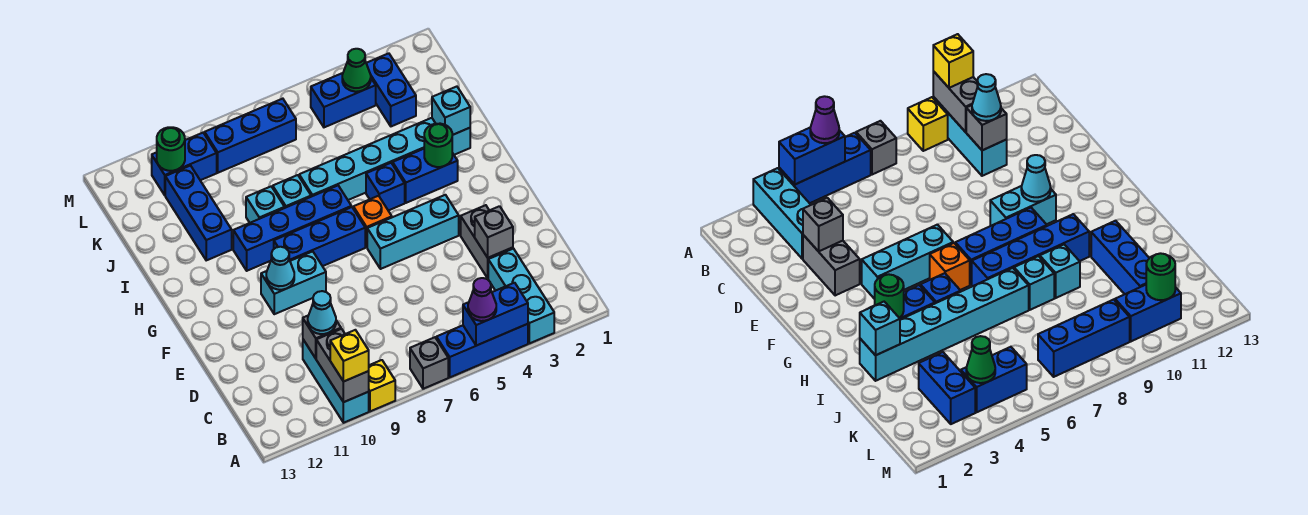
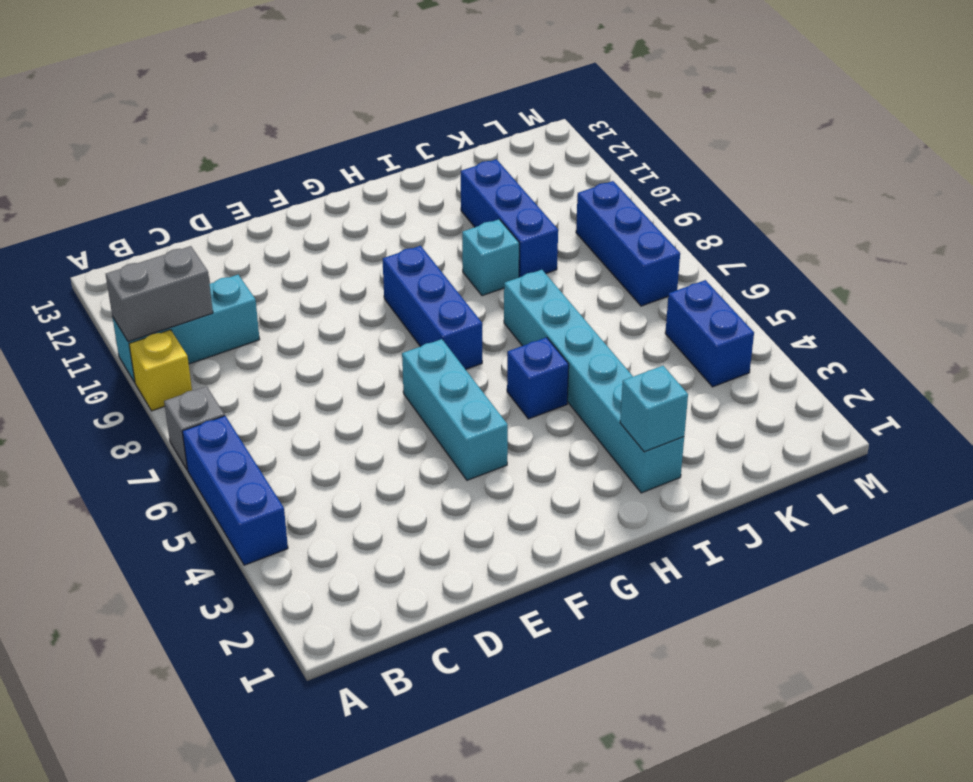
blue 1x3 brick [461,159,558,277] -> blue 1x3 brick turned to [165,166,232,260]
none -> cyan 1x3 brick [488,249,554,343]
none -> grey 1x2 brick [461,205,513,278]
none -> cyan 1x2 brick [261,251,326,314]
none -> orange 1x1 brick [353,196,392,247]

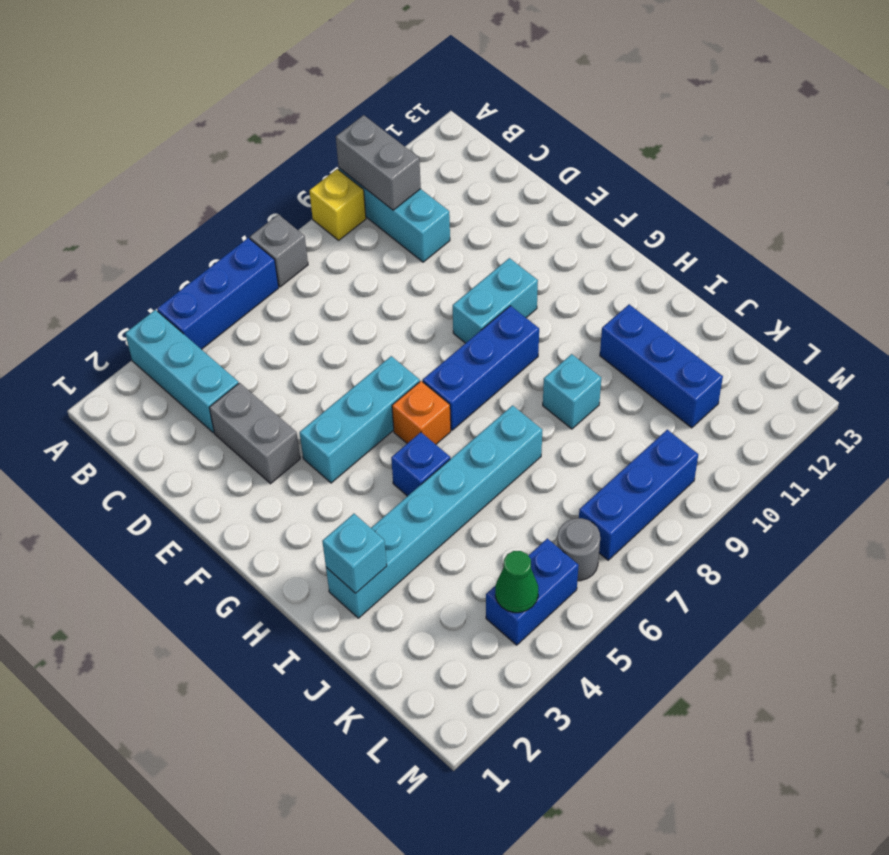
grey 1x1 round brick [557,518,600,581] -> none
none -> blue 1x2 brick [393,149,458,203]
none -> blue 1x4 brick [233,186,351,271]
none -> cyan 1x1 brick [273,175,311,208]
none -> blue 1x2 brick [366,53,416,126]

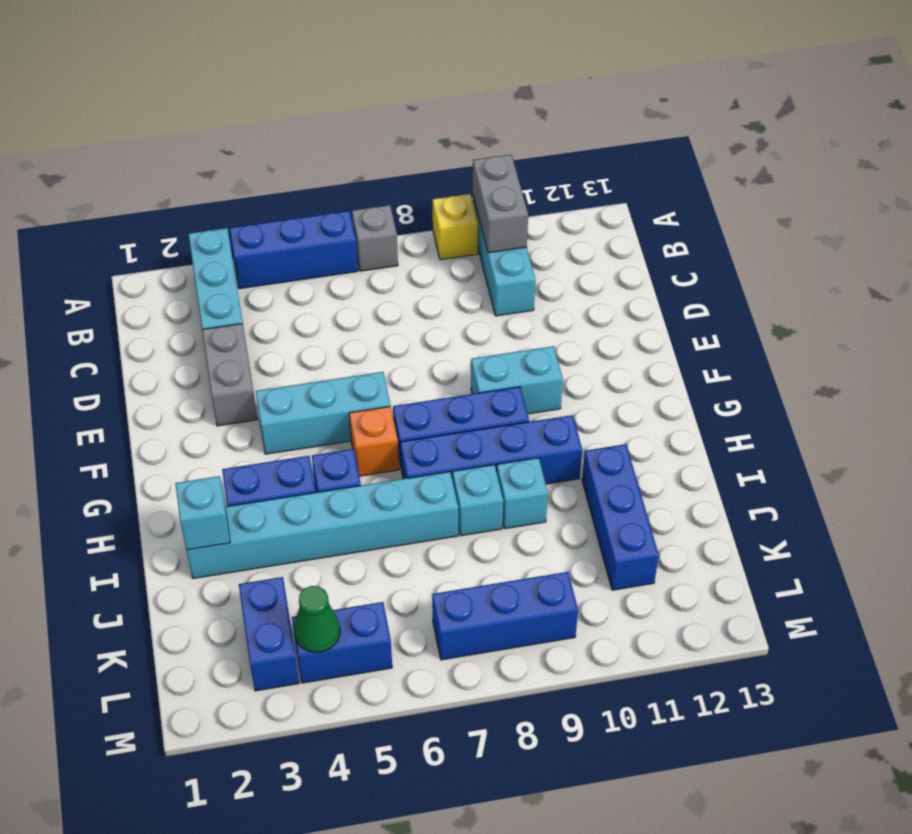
none -> blue 1x2 brick [152,133,217,195]
none -> blue 1x2 brick [463,283,528,346]
none -> grey 1x1 brick [303,316,341,358]
none -> grey 1x1 brick [475,206,513,258]

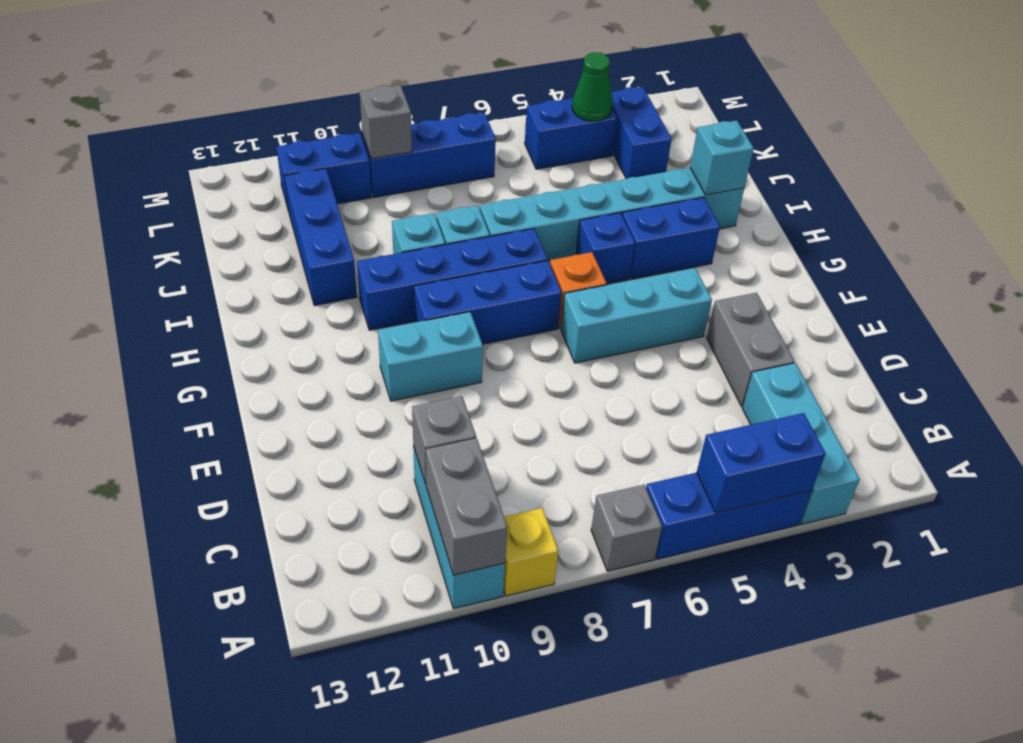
grey 1x1 brick [360,85,412,159] -> grey 1x1 brick moved to [475,206,513,258]
none -> cyan 1x1 cone [266,247,294,290]
none -> green 1x1 round brick [424,124,452,167]
none -> green 1x1 round brick [157,127,185,171]
none -> purple 1x1 cone [468,278,496,321]

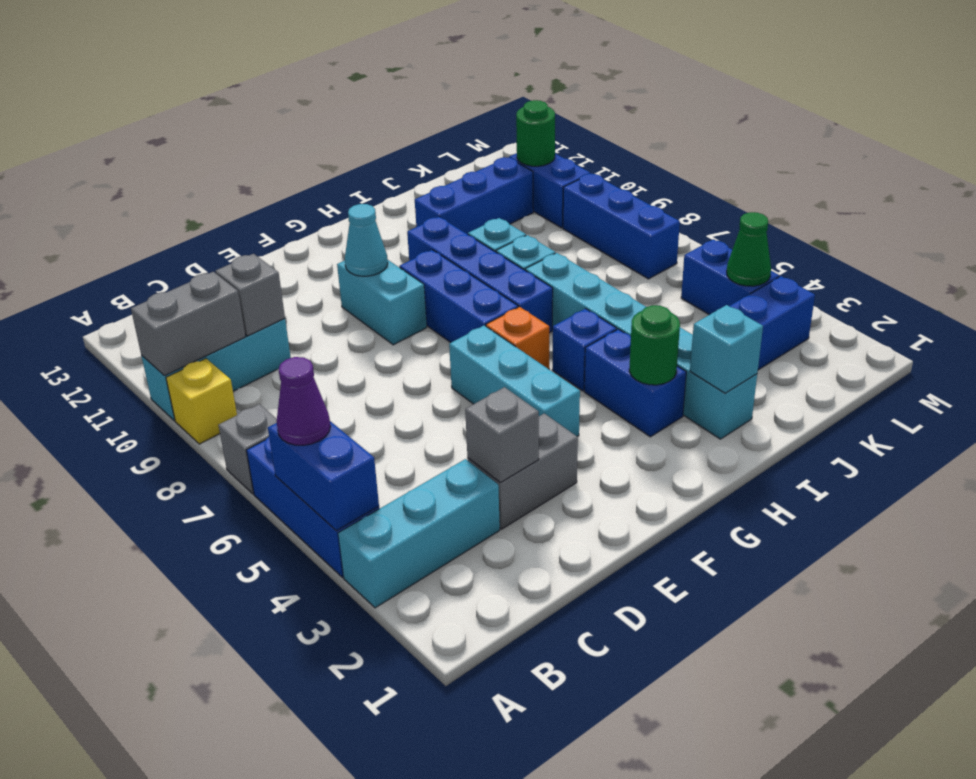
none -> yellow 1x1 brick [330,330,369,382]
none -> cyan 1x1 cone [308,291,336,334]

